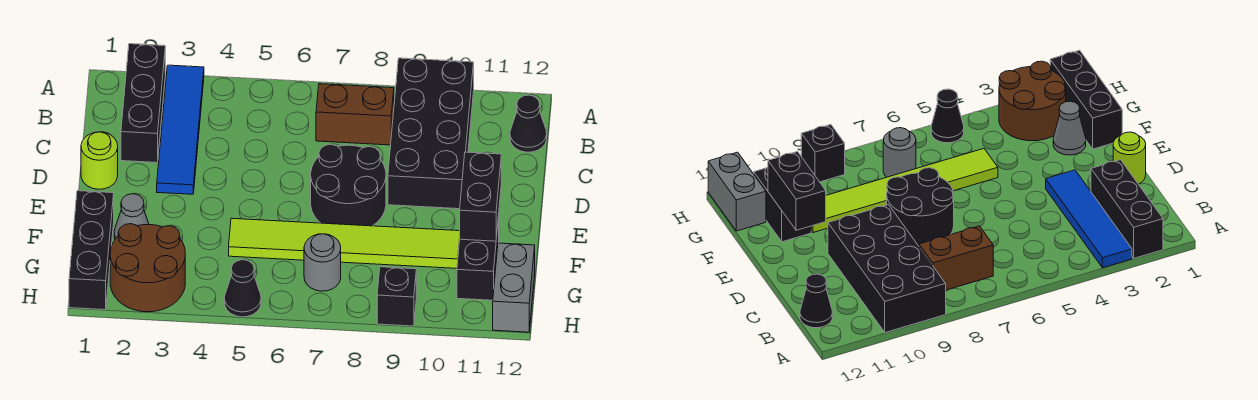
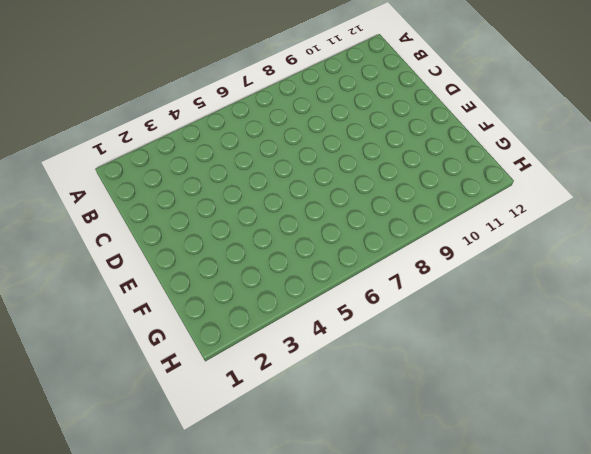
none -> black 1x3 brick [121,44,165,163]
none -> blue 1x4 tile [157,65,204,194]
none -> black 2x4 brick [388,58,474,209]

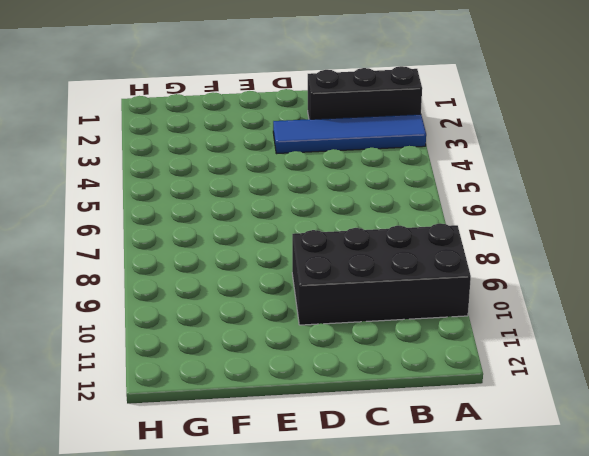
none -> brown 1x2 brick [316,84,394,145]
none -> black 1x1 cone [510,95,547,152]
none -> lime 1x1 round brick [81,132,118,189]

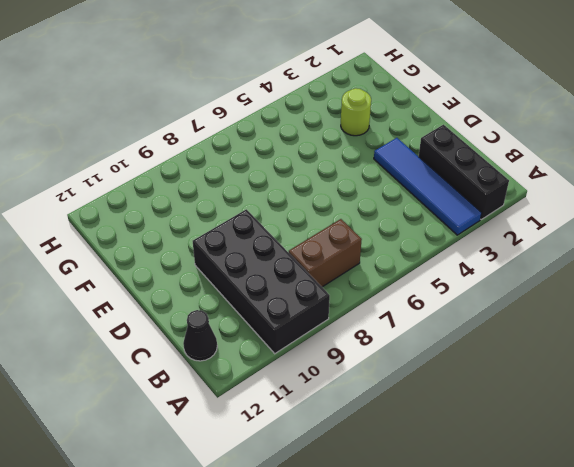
lime 1x1 round brick [341,88,371,136] -> lime 1x1 round brick moved to [81,132,118,189]
none -> black 2x2 round brick [311,144,386,226]
none -> black 1x3 brick [69,191,114,310]
none -> grey 1x1 cone [114,194,149,239]

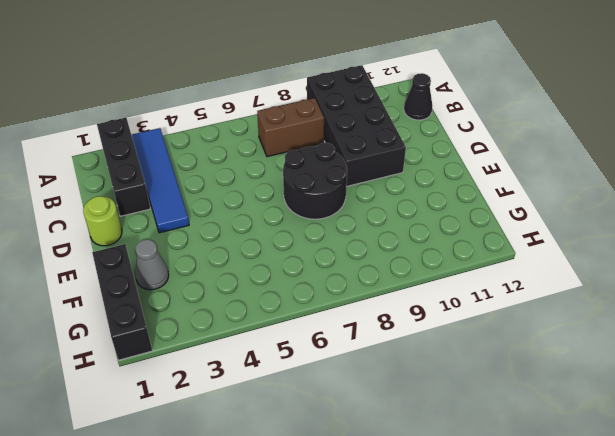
none -> lime 1x6 tile [229,218,460,268]
none -> black 1x2 brick [457,216,499,300]
none -> brown 2x2 round brick [110,224,185,312]

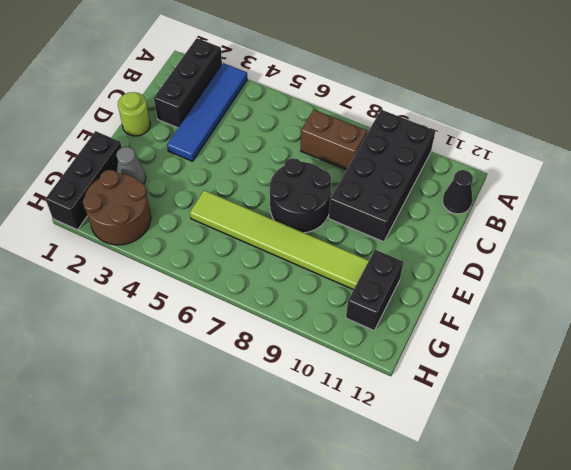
none -> grey 1x1 round brick [304,234,341,291]
none -> grey 1x2 brick [493,243,535,332]
none -> black 1x1 cone [224,260,261,317]

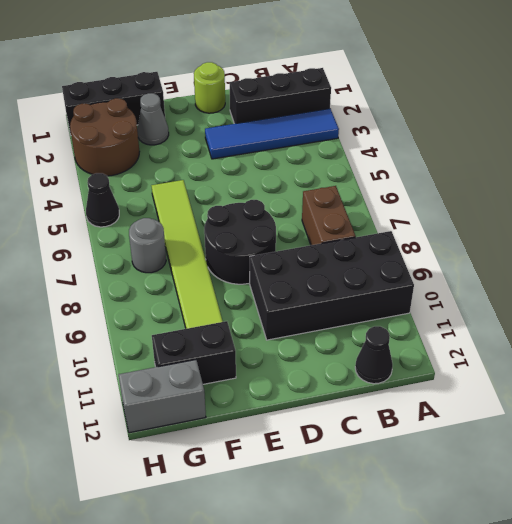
none -> black 1x1 brick [377,267,416,326]
none -> black 1x2 brick [460,152,501,241]

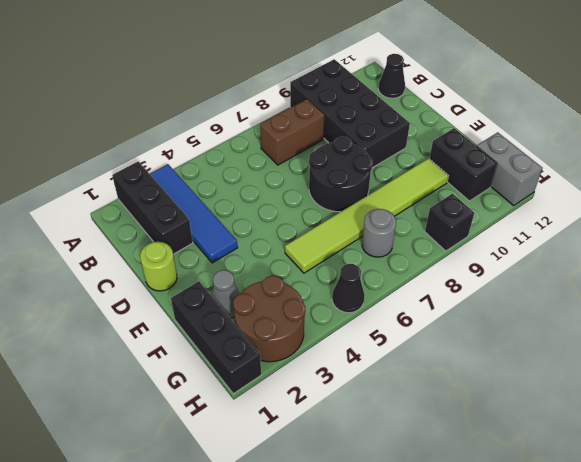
none -> black 1x2 brick [460,152,501,241]

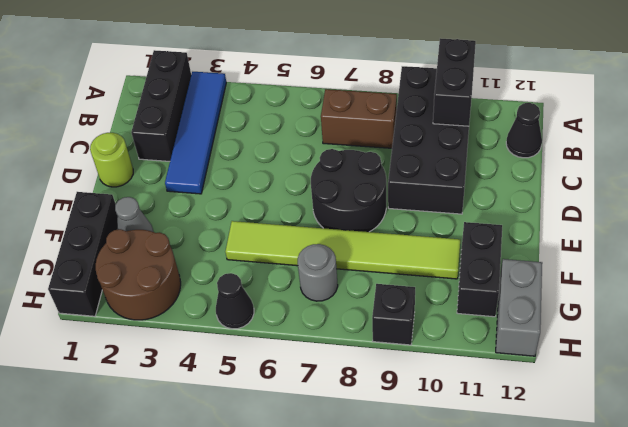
black 1x2 brick [433,38,476,126] -> black 1x2 brick moved to [460,152,501,241]

